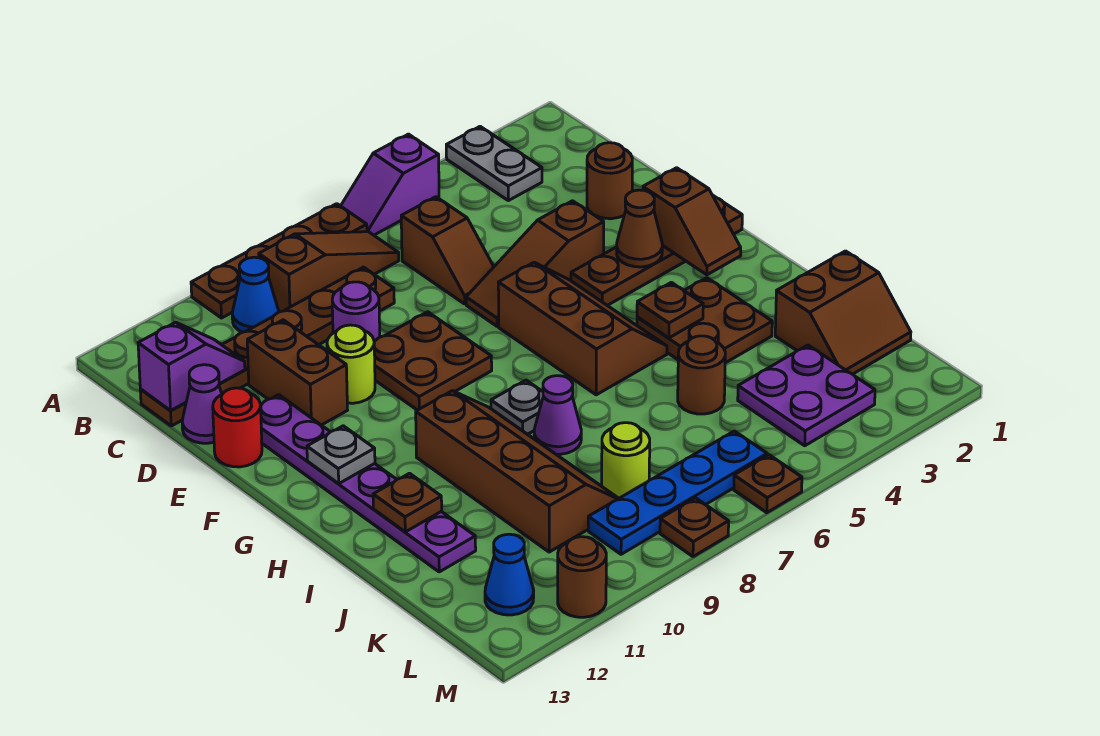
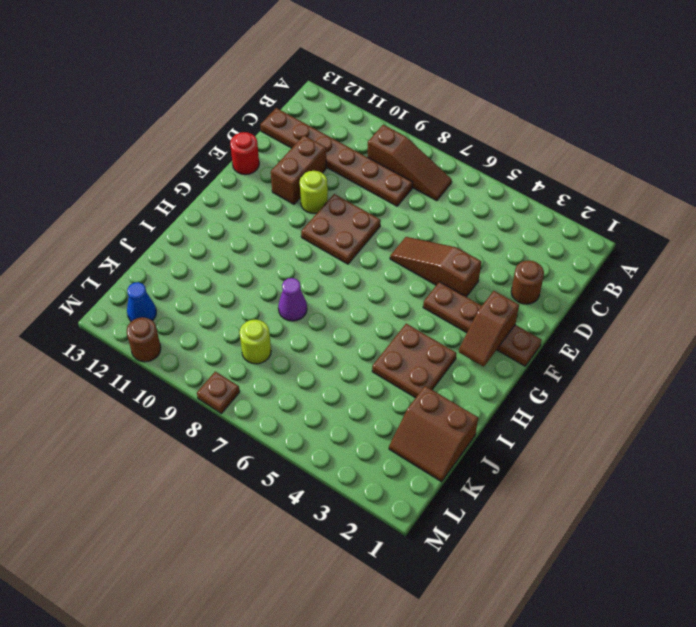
none -> grey 1x2 plate [446,127,542,201]
none -> purple 1x2 slope [341,134,439,235]
none -> brown 1x4 plate [191,204,367,318]
none -> blue 1x1 cone [232,257,279,332]

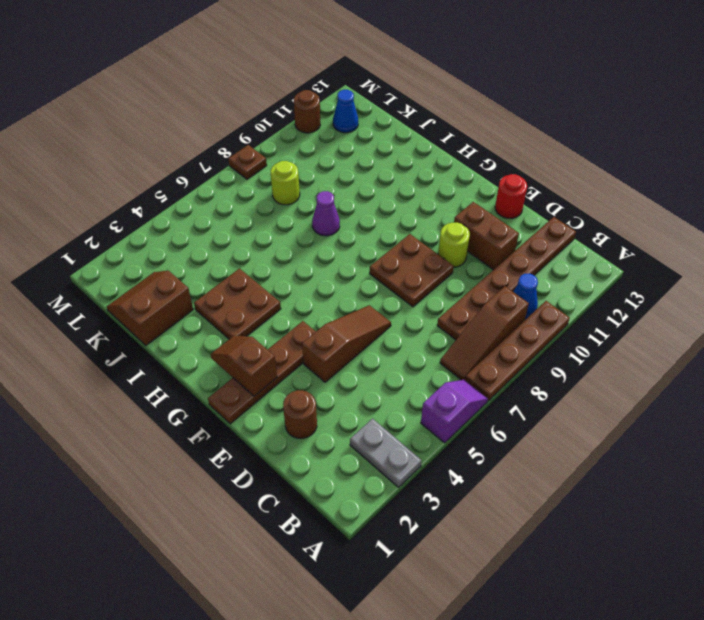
none -> brown 1x2 slope [401,197,494,304]
none -> purple 1x1 round brick [332,282,380,341]
none -> purple 1x1 cone [182,365,222,443]
none -> purple 1x6 plate [261,395,476,572]

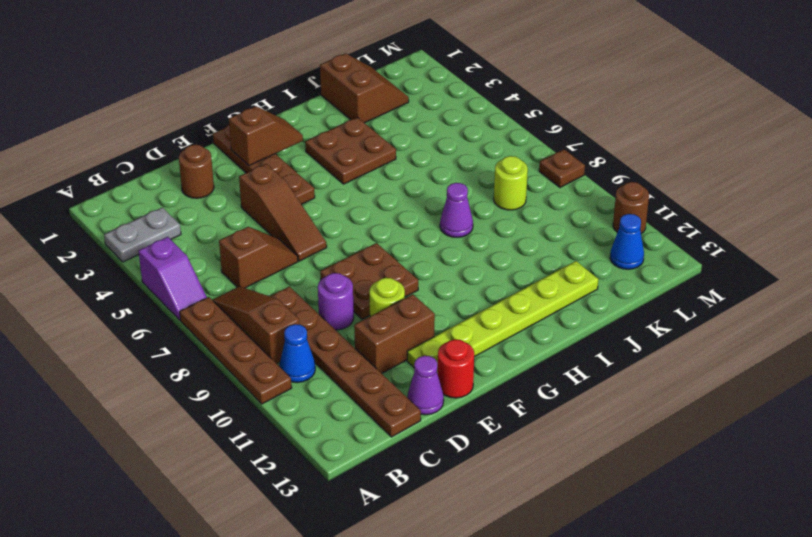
lime 1x6 plate [407,261,598,374] -> purple 1x6 plate [261,395,476,572]
none -> brown 2x3 slope [498,263,667,395]
none -> grey 1x1 plate [491,380,543,434]
none -> brown 2x4 slope [416,391,619,552]
none -> brown 1x1 round brick [678,336,725,414]

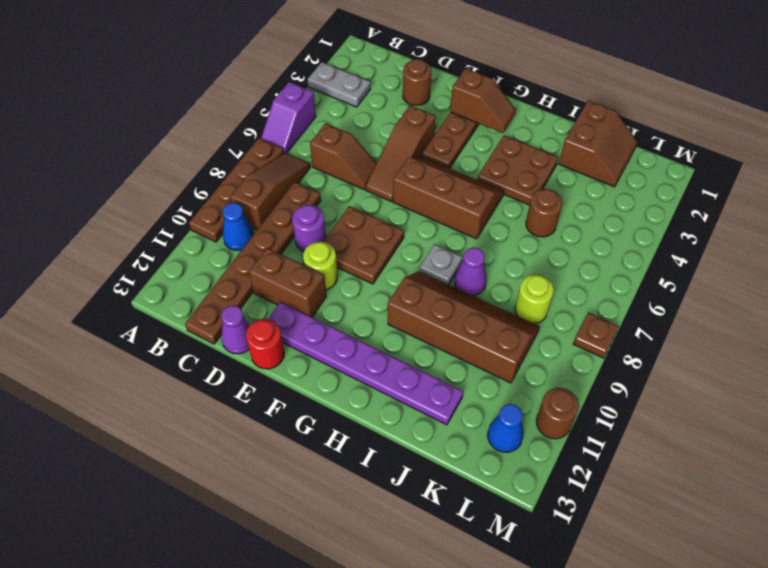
none -> purple 2x2 plate [738,345,875,446]
none -> blue 1x4 plate [588,431,767,554]
none -> brown 1x1 plate [734,455,802,513]
none -> purple 1x2 slope [138,322,245,410]

